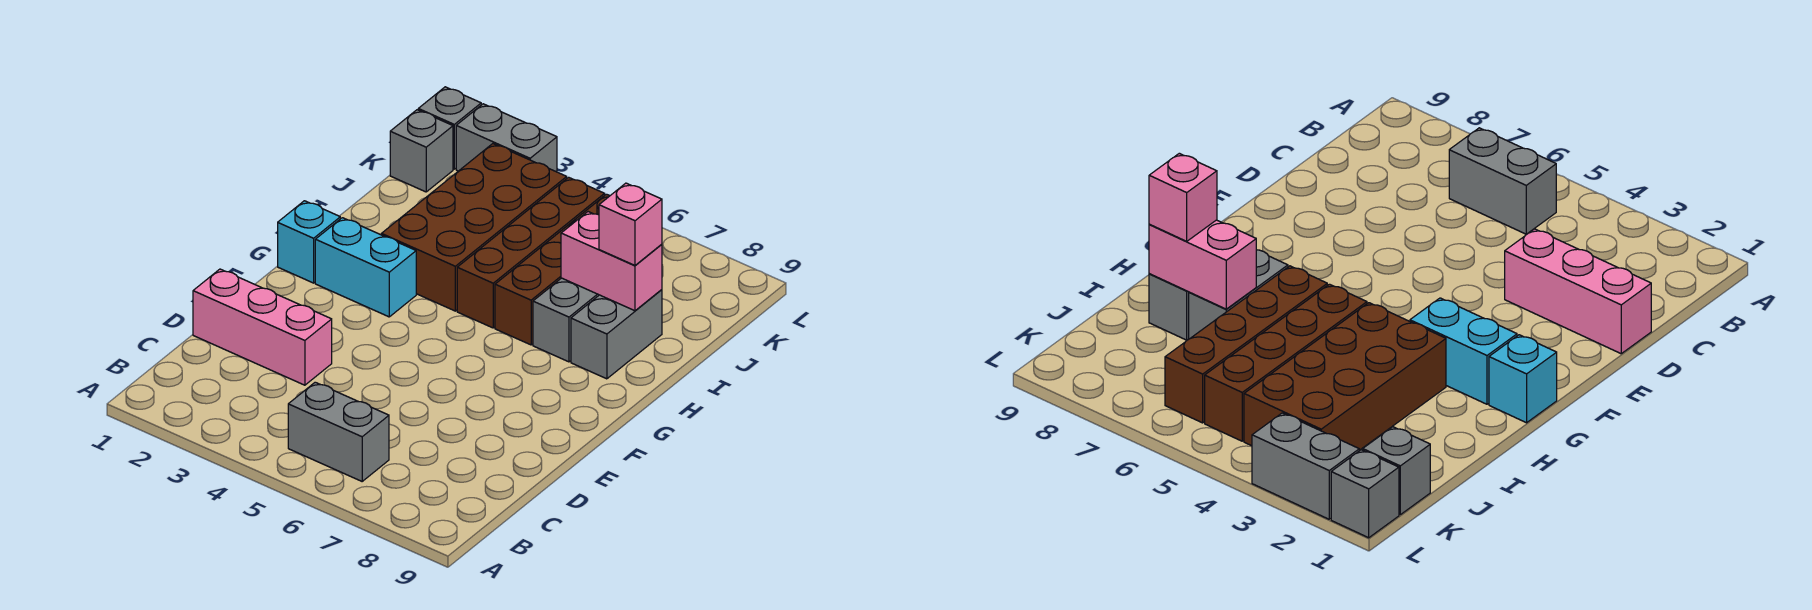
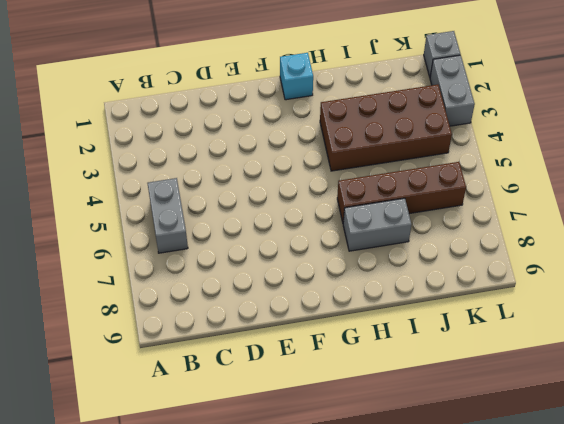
none -> pink 1x3 brick [193,269,332,385]
none -> cyan 1x2 brick [315,218,416,317]
none -> brown 1x4 brick [457,177,605,328]

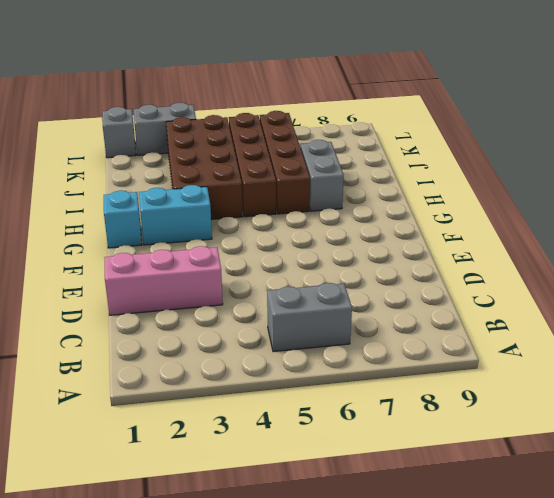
none -> grey 1x2 brick [571,290,662,379]
none -> grey 1x1 brick [390,110,453,192]
none -> pink 1x2 brick [561,212,662,311]

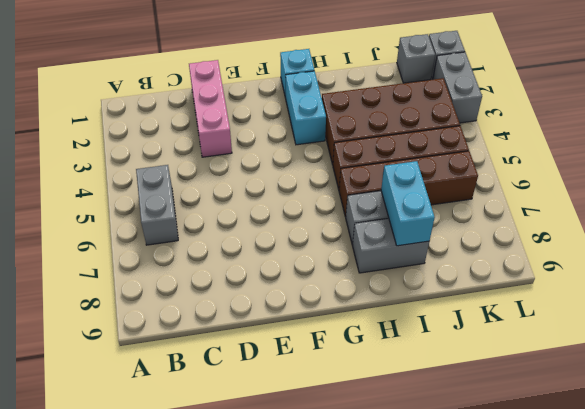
cyan 1x2 brick [381,161,435,246] -> pink 1x2 brick [561,212,662,311]
none -> pink 1x1 brick [599,183,662,265]

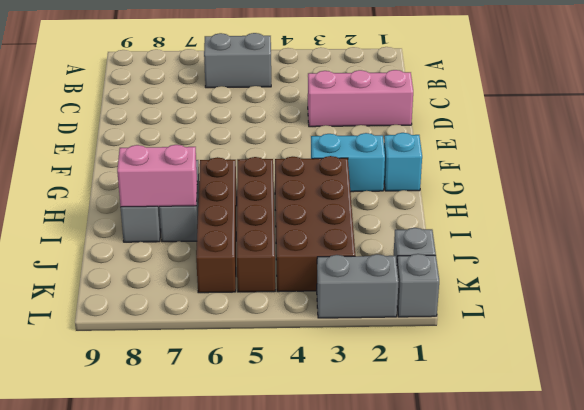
none -> pink 1x1 brick [599,183,662,265]

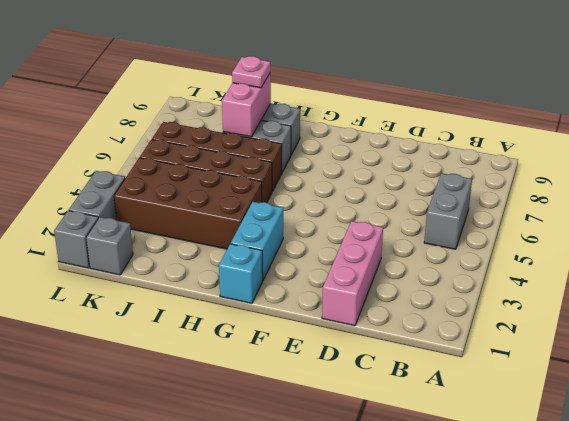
pink 1x1 plate [232,56,270,88] -> pink 1x1 brick [599,183,662,265]

